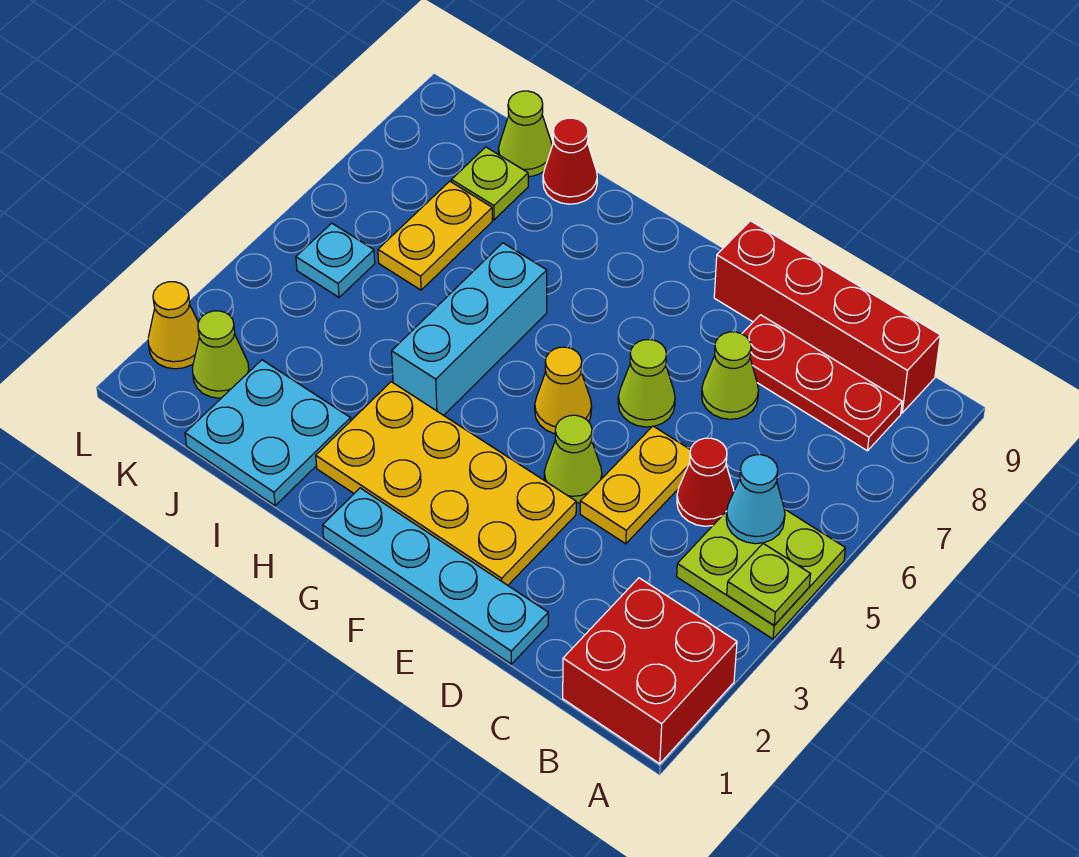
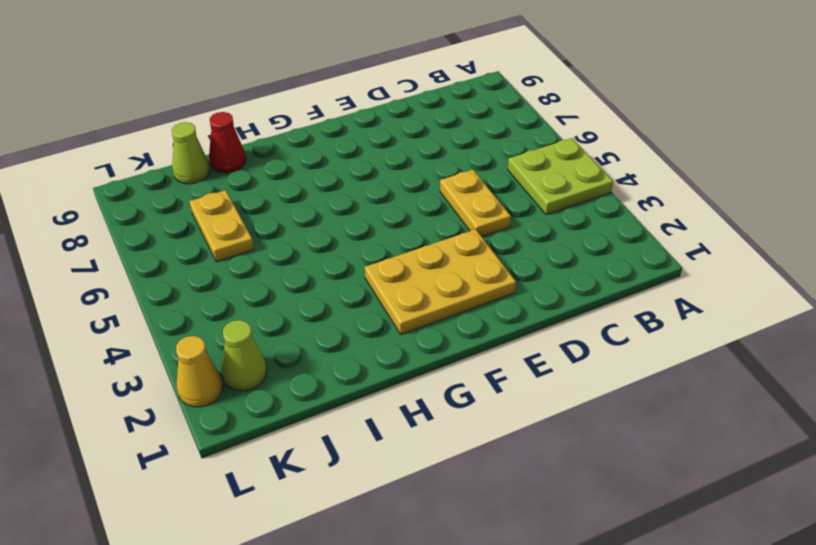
yellow 2x3 plate [365,229,516,334] -> yellow 2x4 plate [316,382,576,585]
none -> red 2x2 brick [563,578,737,764]
none -> red 1x3 plate [742,315,902,451]
none -> red 1x4 brick [714,221,941,413]

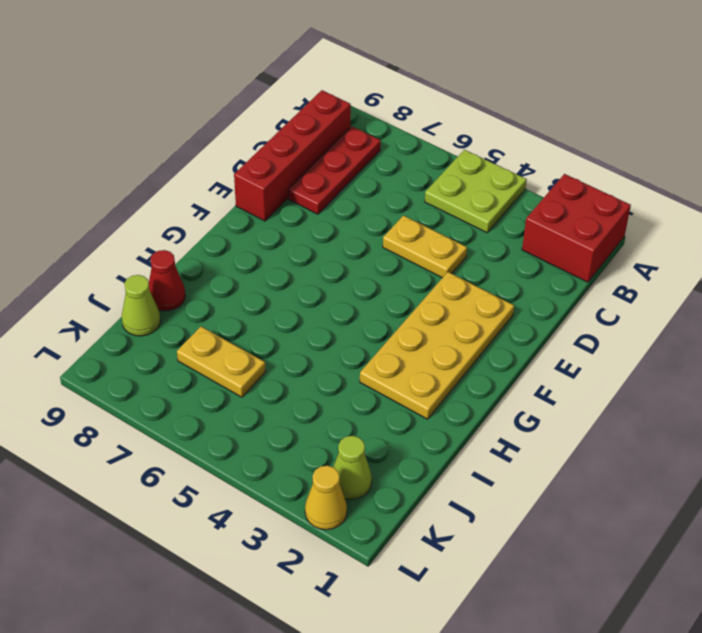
none -> red 1x1 cone [677,438,734,526]
none -> cyan 1x4 plate [323,488,548,664]
none -> lime 1x1 cone [702,332,759,419]

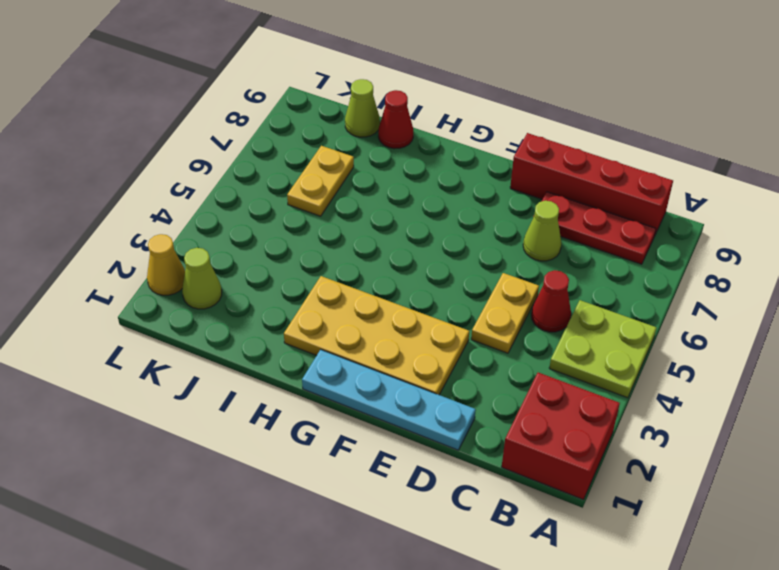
none -> lime 1x1 cone [544,415,602,503]
none -> lime 1x1 cone [618,340,675,427]
none -> yellow 1x1 cone [535,347,592,434]

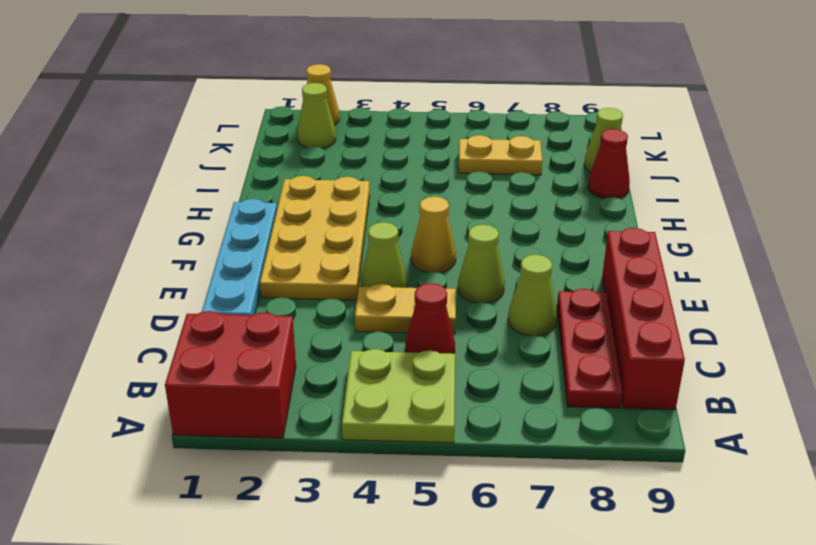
none -> cyan 1x3 brick [392,243,547,415]
none -> cyan 2x2 plate [185,360,351,506]
none -> lime 1x1 plate [451,147,528,220]

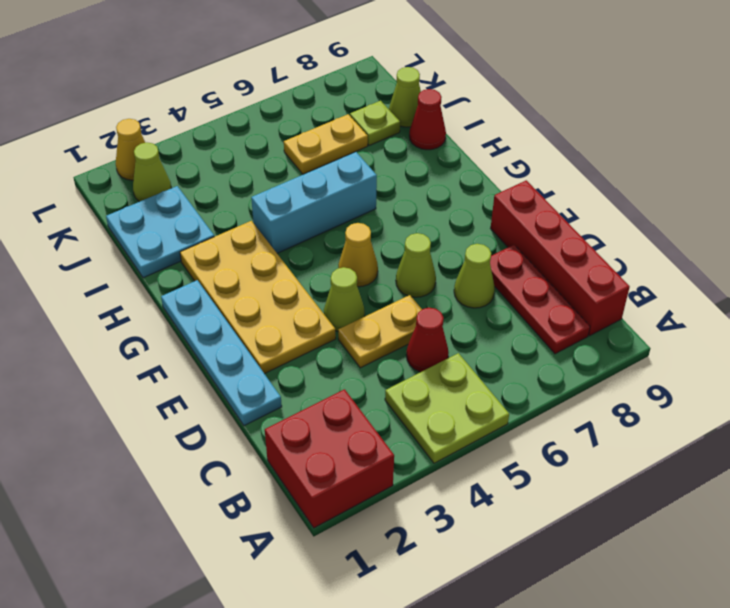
none -> cyan 1x1 plate [296,223,375,297]
none -> lime 1x1 plate [727,544,811,625]
none -> cyan 1x1 cone [726,455,785,544]

